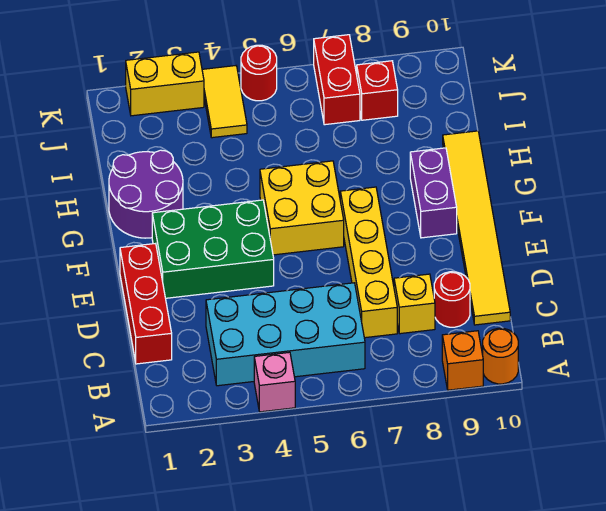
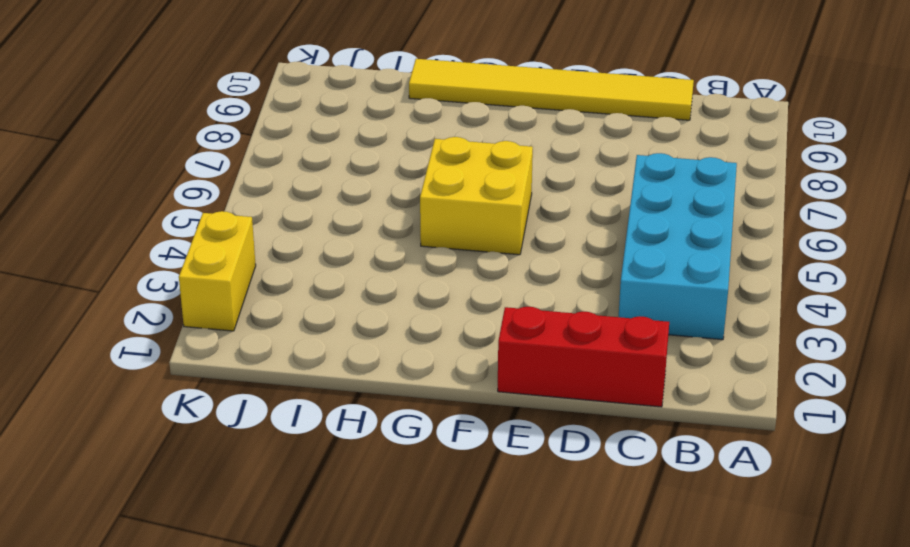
none -> pink 1x1 brick [254,352,295,412]
none -> orange 1x1 brick [442,331,483,390]
none -> orange 1x1 round brick [483,328,518,384]

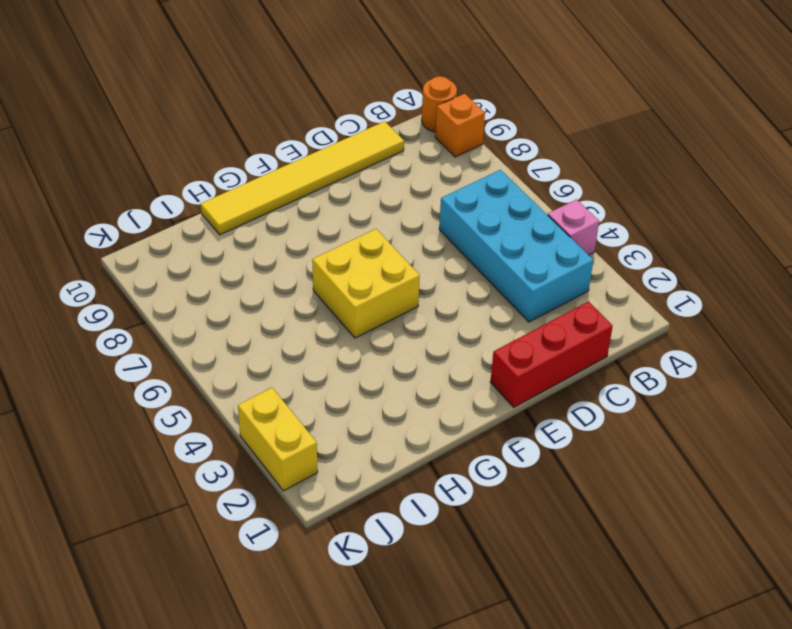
none -> yellow 1x4 brick [340,187,397,338]
none -> yellow 1x1 brick [394,274,435,334]
none -> red 1x1 round brick [434,272,470,327]

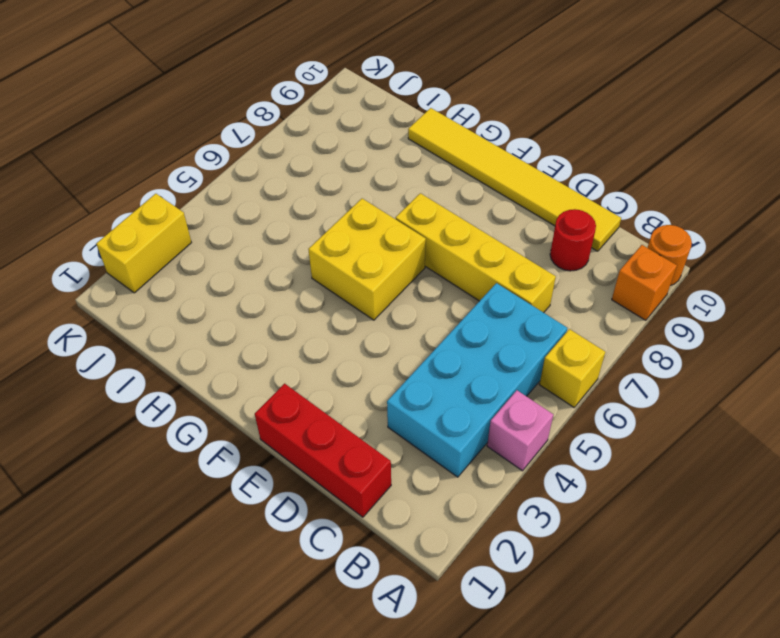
yellow 1x1 brick [539,329,605,407] -> yellow 1x1 brick moved to [394,274,435,334]
none -> green 2x3 brick [152,200,274,298]
none -> purple 1x2 brick [410,148,457,238]
none -> purple 2x2 round brick [109,150,183,238]

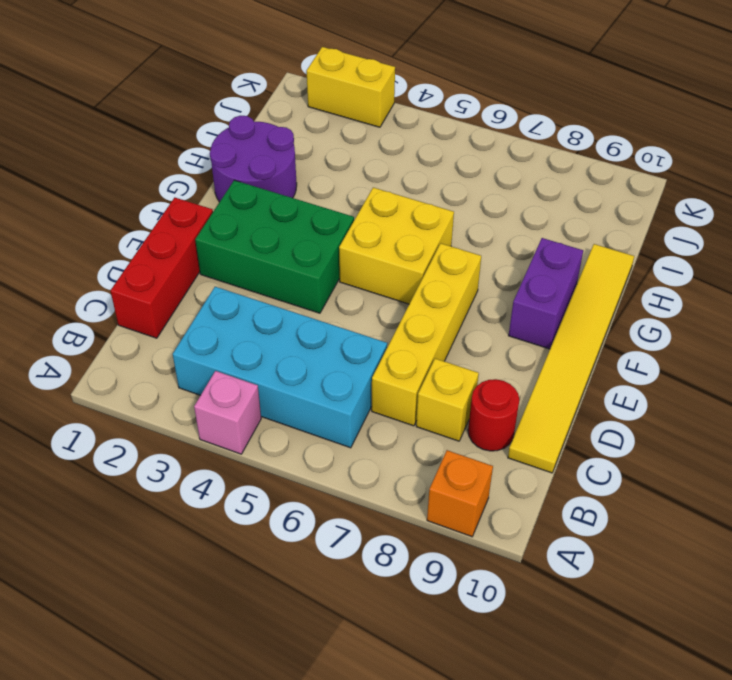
none -> orange 1x1 round brick [483,328,518,384]
none -> yellow 1x2 tile [202,66,247,138]
none -> red 1x2 brick [314,35,360,125]

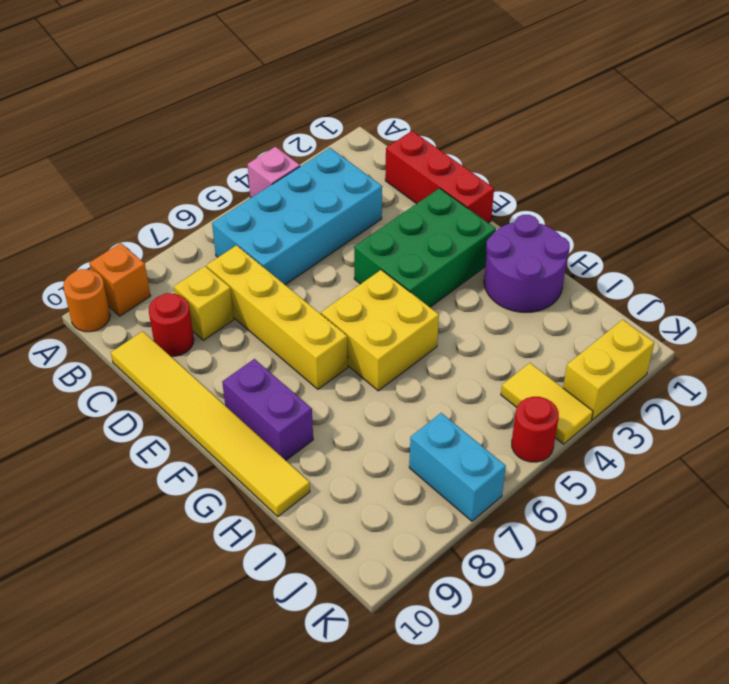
cyan 1x2 brick [409,413,506,521] -> red 1x2 brick [314,35,360,125]
none -> red 1x1 brick [357,61,398,120]

